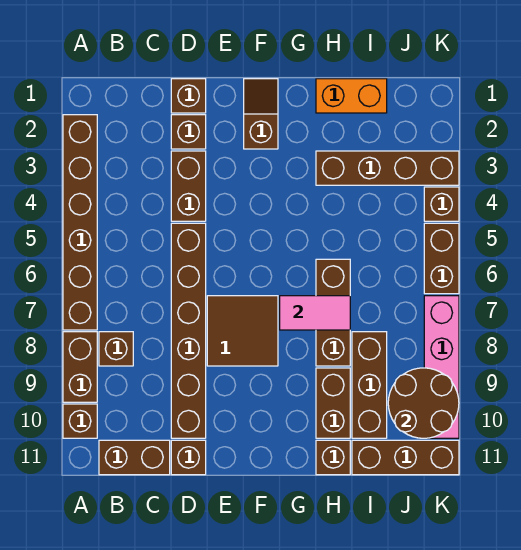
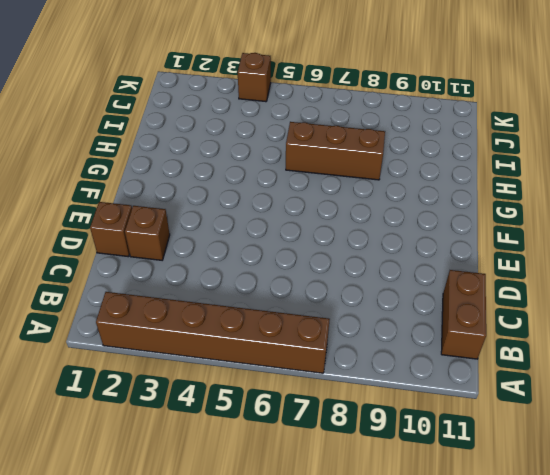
none -> brown 1x2 brick [63,332,97,402]
none -> brown 1x1 brick [63,404,97,438]
none -> brown 1x1 brick [99,332,133,366]

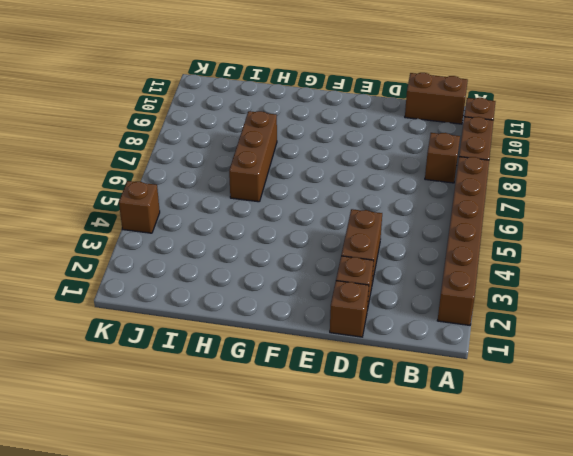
none -> brown 1x6 brick [171,223,206,438]
none -> brown 1x1 brick [171,440,206,475]
none -> brown 2x2 tile [207,296,278,366]

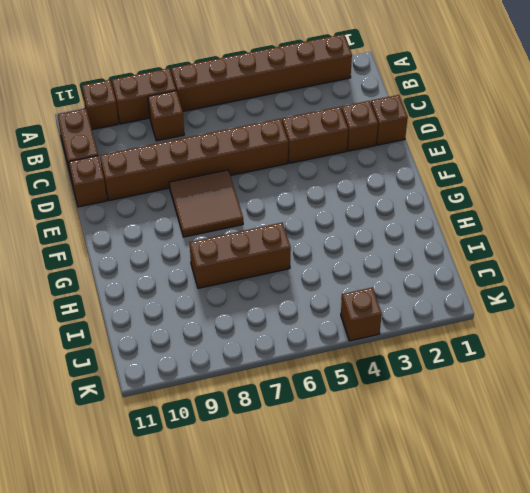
none -> brown 1x2 slope [244,79,278,149]
none -> orange 1x2 brick [316,79,387,113]
none -> brown 1x4 brick [316,151,459,185]

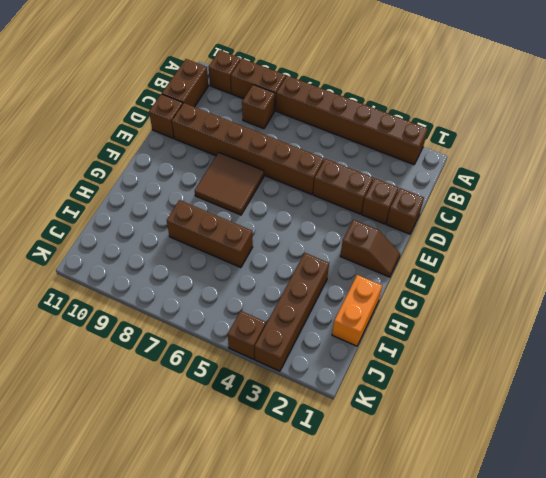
none -> brown 1x2 brick [316,368,350,438]
none -> brown 1x1 brick [316,440,350,475]
none -> brown 1x3 brick [352,332,387,438]

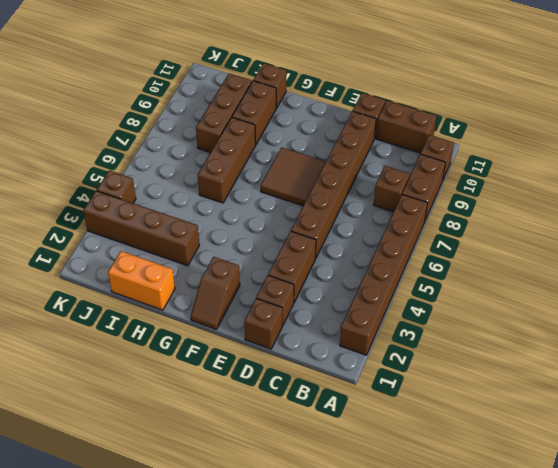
none -> brown 1x3 brick [352,440,459,475]
none -> brown 1x2 brick [424,223,459,294]
none -> pink 1x4 brick [424,296,459,438]

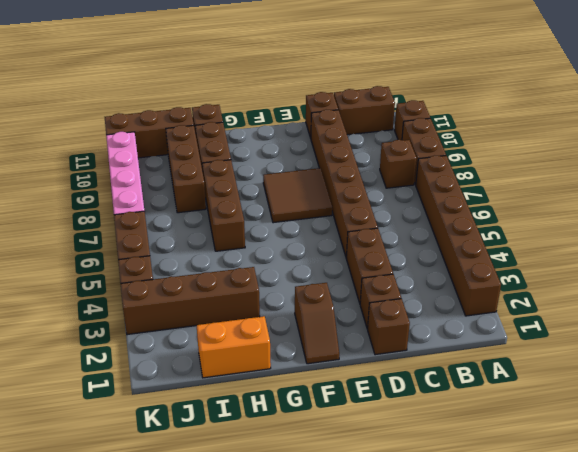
none -> pink 1x2 tile [280,296,350,330]
none -> brown 2x2 round brick [388,368,459,438]

